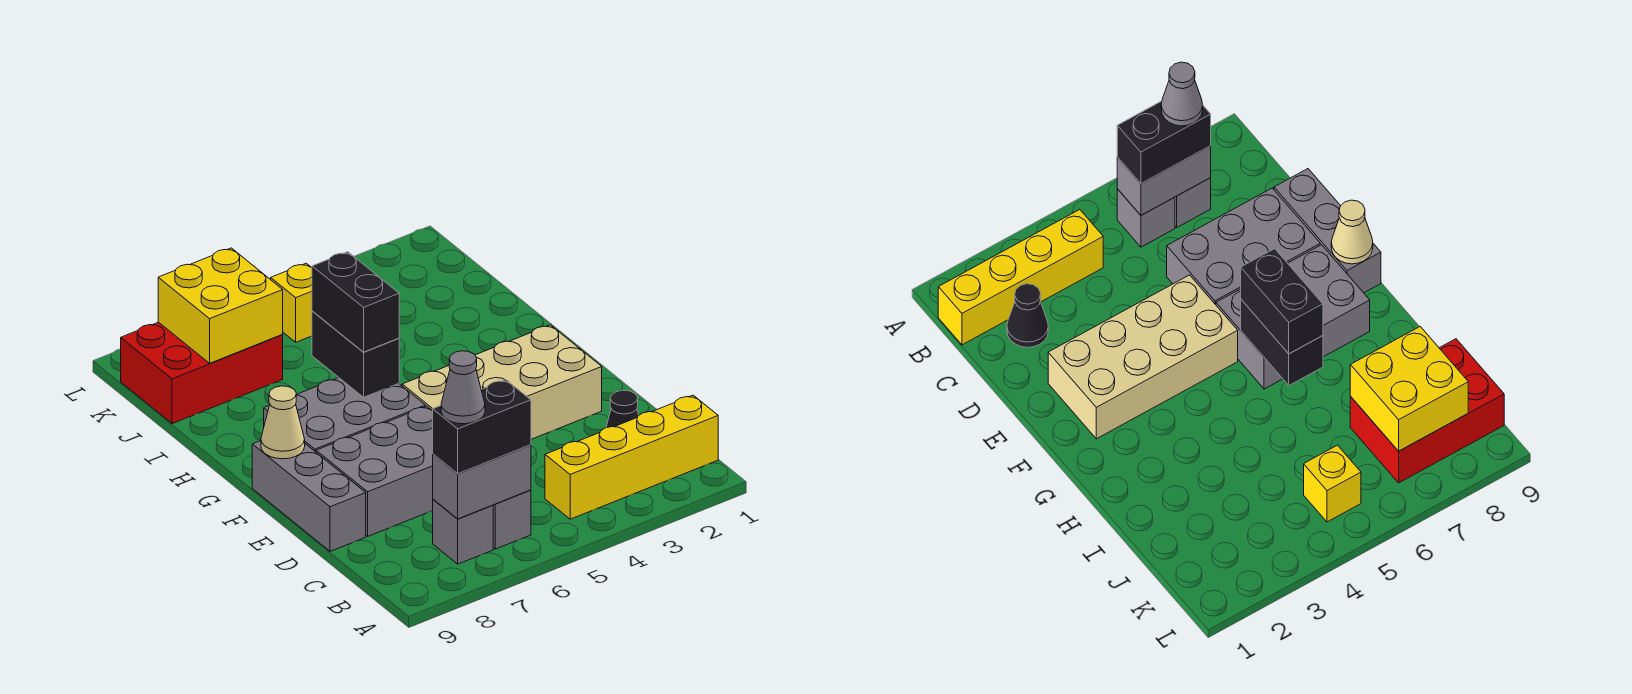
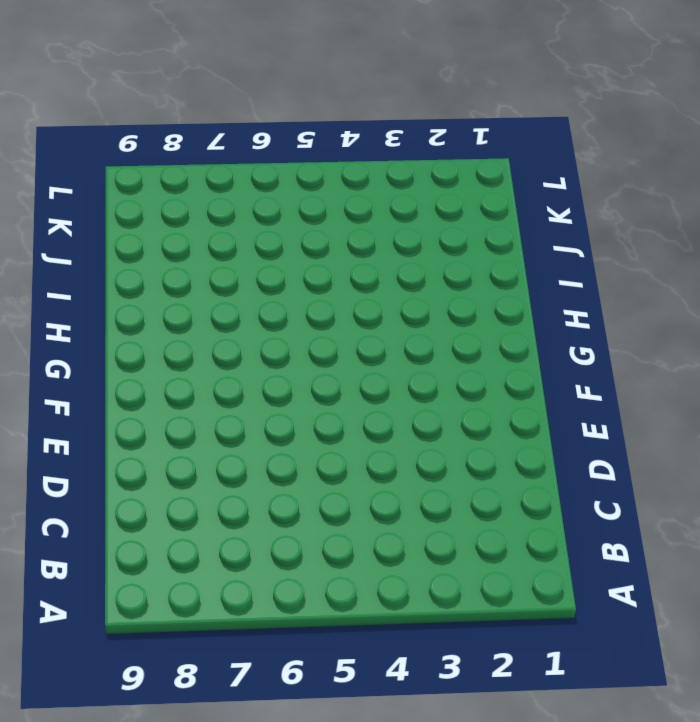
none -> yellow 1x4 brick [545,395,718,519]
none -> grey 1x1 brick [493,490,531,549]
none -> grey 1x1 brick [433,499,493,564]

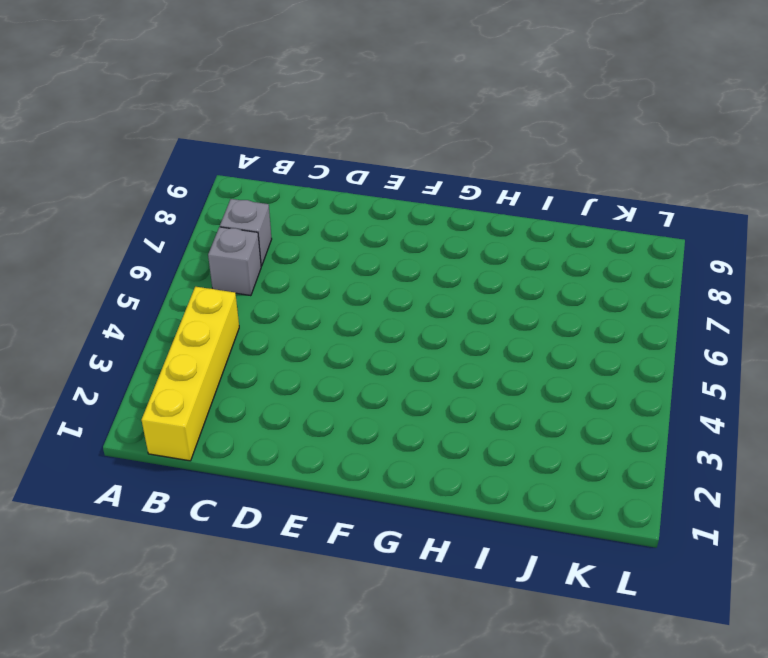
none -> black 1x1 cone [606,390,639,428]
none -> grey 2x3 brick [316,406,433,536]
none -> grey 1x3 brick [252,441,366,551]

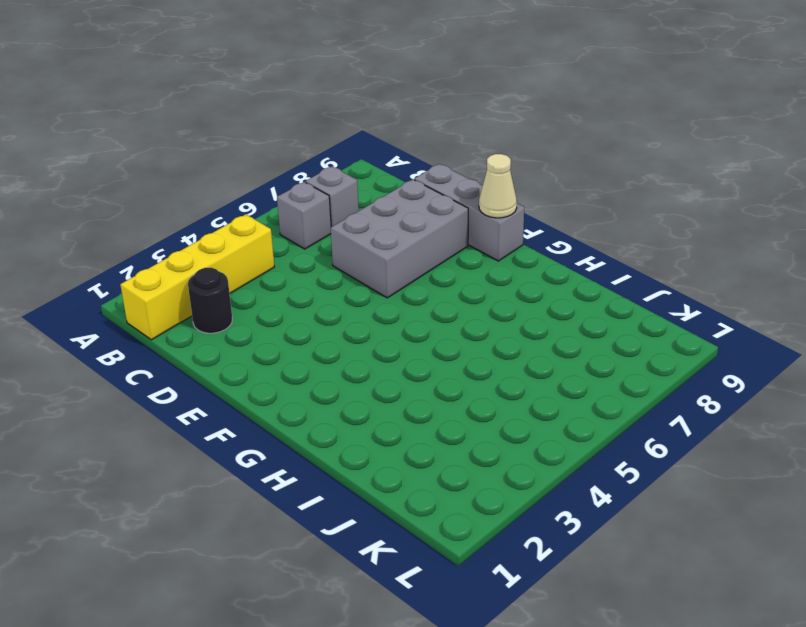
black 1x1 round brick [188,268,232,333] -> black 1x1 cone [606,390,639,428]
none -> tan 2x4 brick [402,325,602,439]
none -> grey 2x3 brick [264,378,426,452]
none -> red 2x3 brick [121,322,283,424]

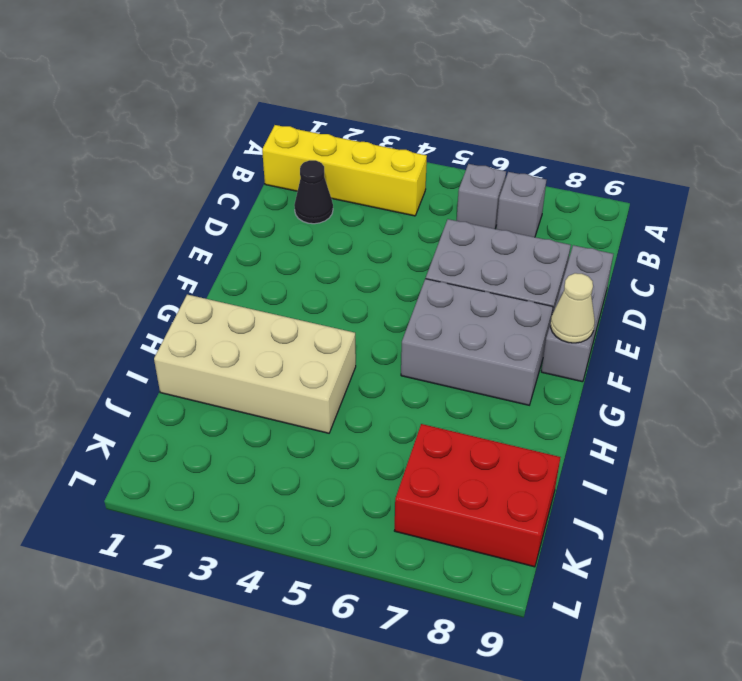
tan 2x4 brick [154,295,356,433] -> tan 2x4 brick moved to [402,325,602,439]
none -> yellow 1x1 brick [271,263,312,342]
none -> grey 1x2 brick [433,445,531,519]
none -> black 1x2 brick [312,311,399,397]

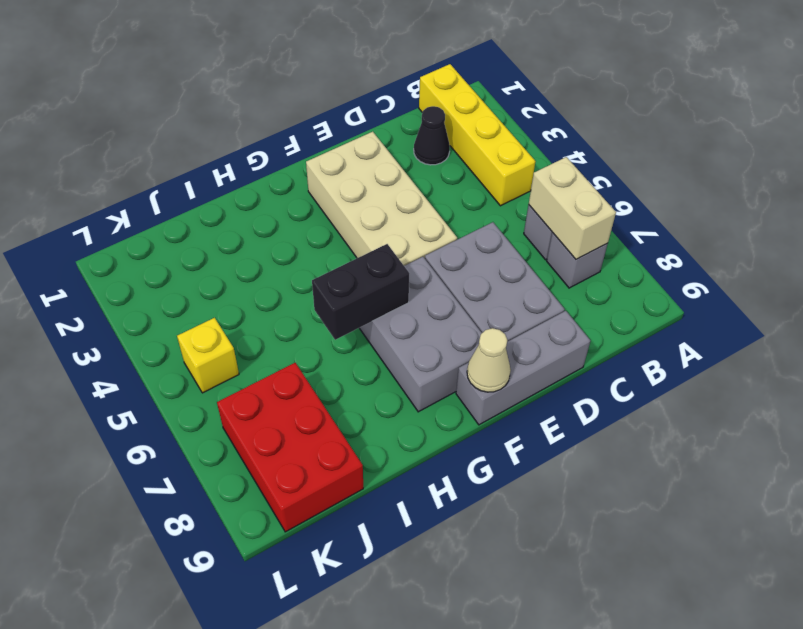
tan 1x2 brick [529,157,616,260] -> grey 1x2 brick [433,445,531,519]
none -> yellow 2x2 brick [158,248,283,363]
none -> black 1x2 brick [433,380,531,474]
none -> black 1x2 brick [312,252,399,352]

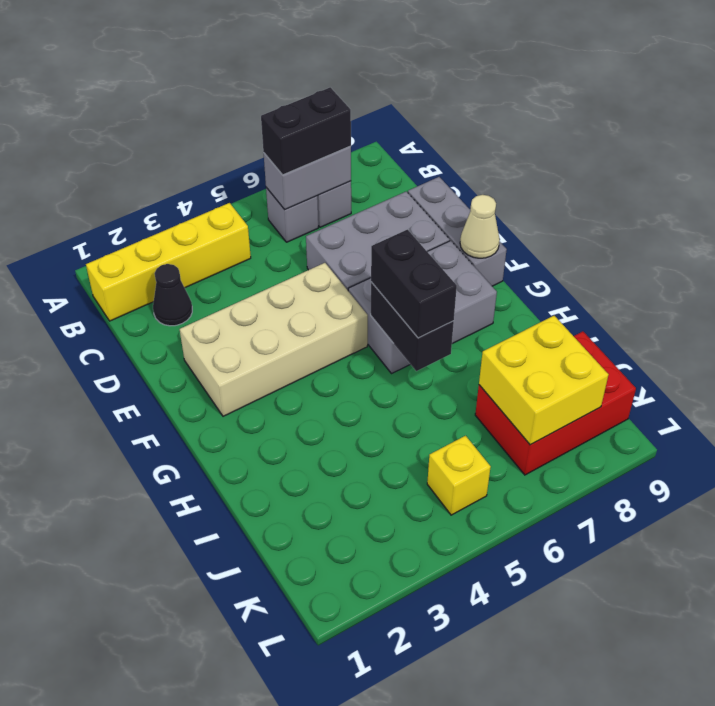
none -> grey 1x1 cone [441,351,485,424]

